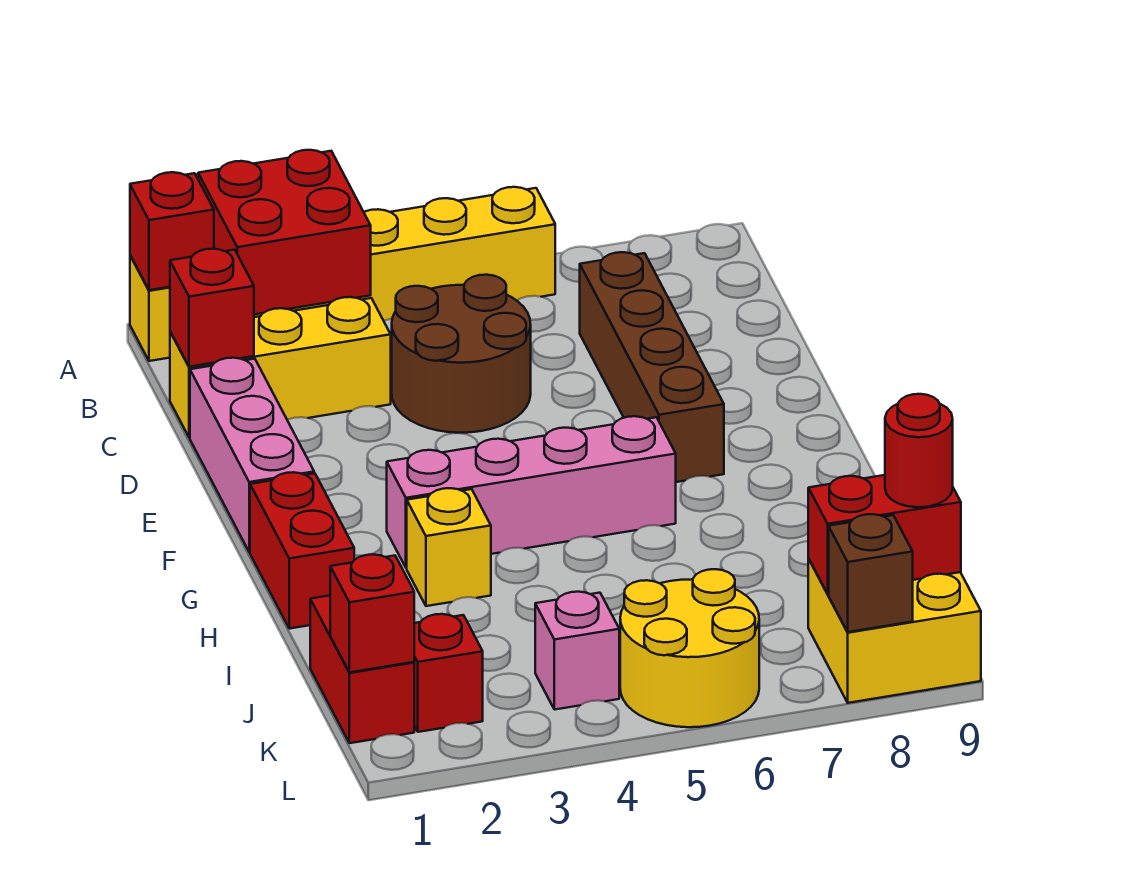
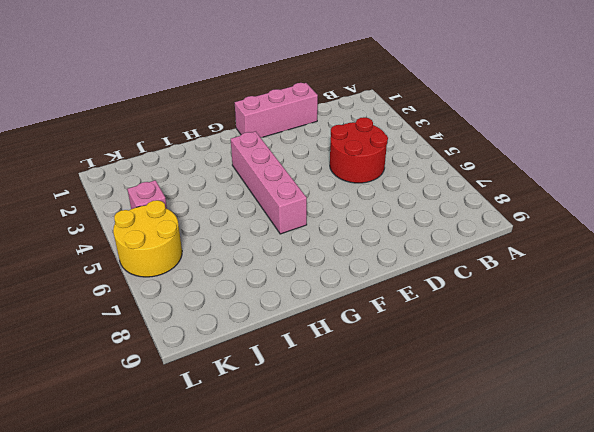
red 2x2 round brick [330,117,388,183] -> brown 2x2 round brick [392,275,531,433]
none -> yellow 1x6 brick [130,187,555,361]
none -> yellow 1x3 brick [170,297,391,437]
none -> brown 1x4 brick [580,252,724,482]

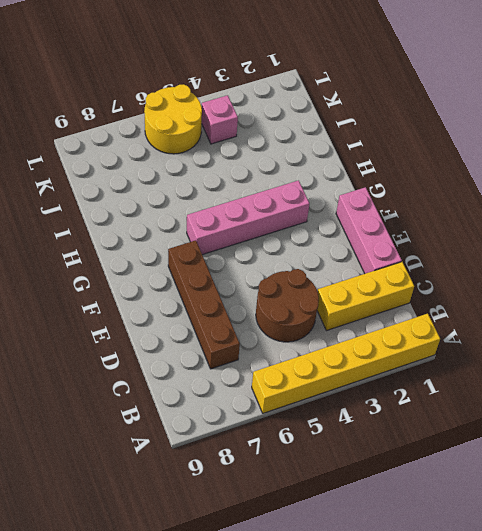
none -> red 1x2 brick [250,472,354,629]
none -> yellow 1x1 brick [407,488,491,606]
none -> red 1x2 brick [310,595,414,743]

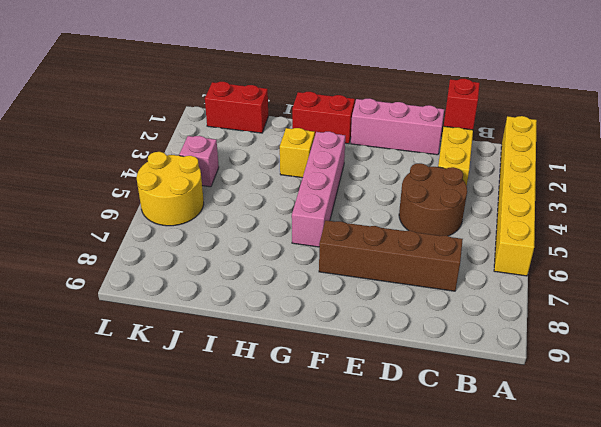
none -> red 1x1 brick [414,614,483,732]
none -> yellow 2x2 brick [808,559,981,703]
none -> red 1x1 brick [130,172,214,290]

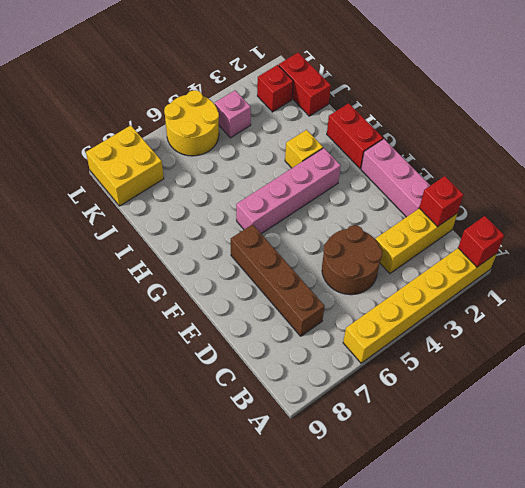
none -> red 2x2 brick [198,150,371,315]
none -> red 1x1 brick [330,554,414,672]
none -> red 1x2 brick [808,475,961,594]

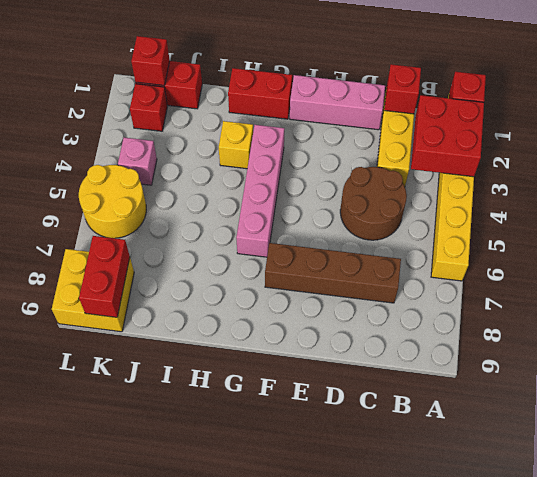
none -> brown 1x1 brick [829,514,913,632]
none -> red 1x1 round brick [885,394,953,507]

